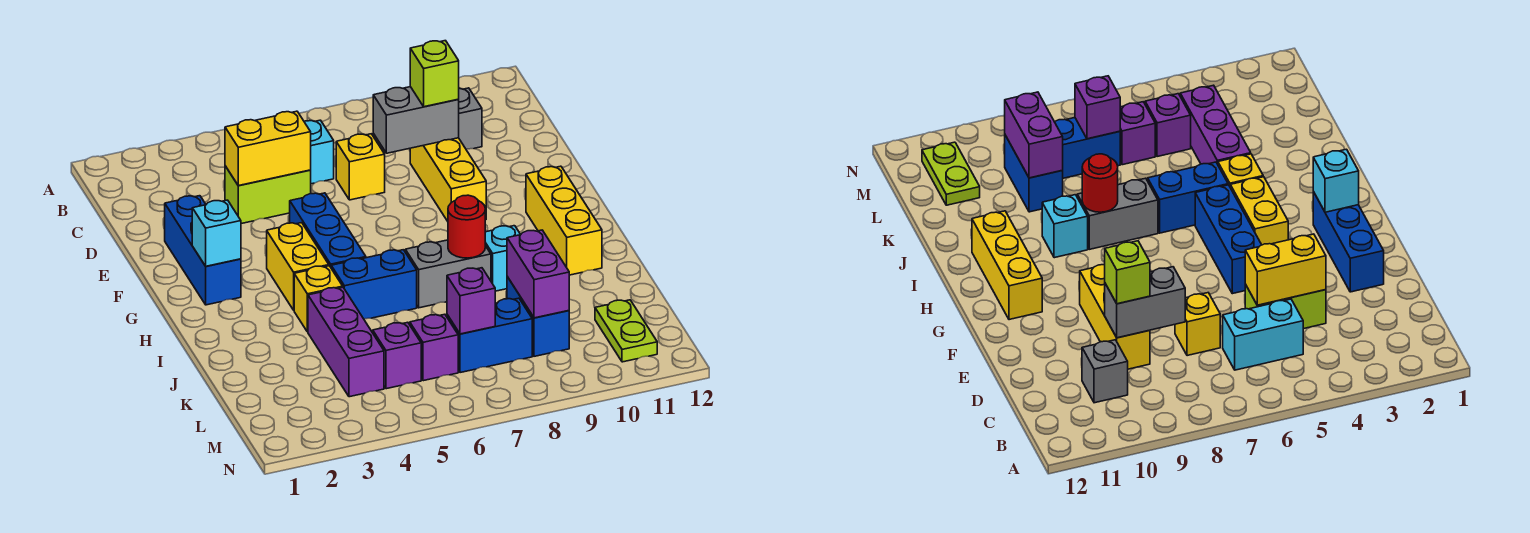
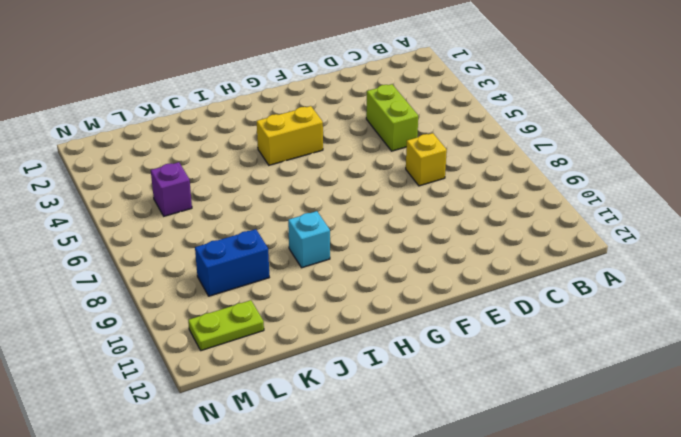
none -> cyan 1x2 brick [304,120,334,184]
none -> grey 1x1 brick [458,88,482,149]
none -> yellow 1x3 brick [410,138,486,221]

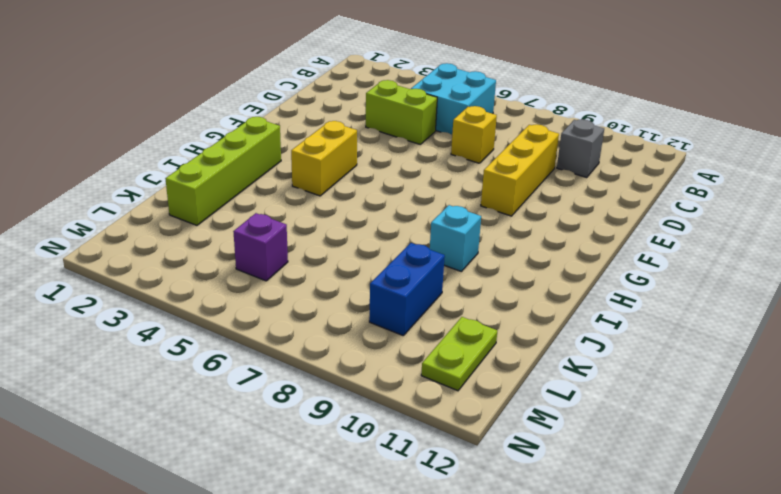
cyan 2x2 brick [411,63,496,135] -> cyan 1x2 brick [304,120,334,184]
lime 1x4 brick [165,117,281,225] -> none
none -> blue 1x3 brick [165,196,241,305]
none -> blue 1x3 brick [290,193,366,267]
none -> yellow 1x3 brick [526,166,602,275]

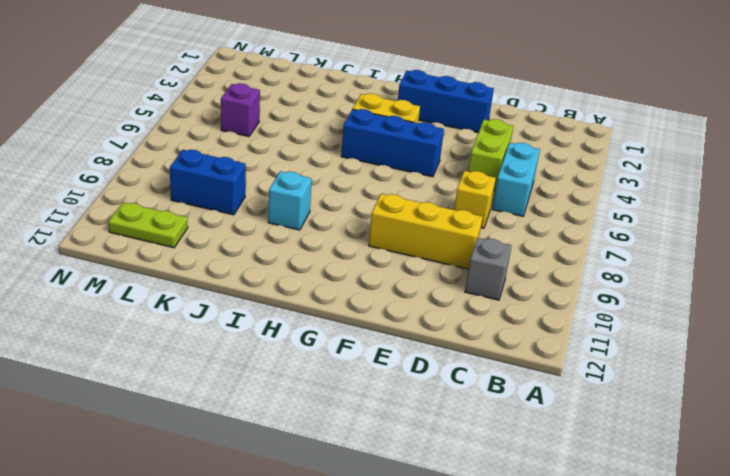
none -> yellow 1x3 brick [526,166,602,275]
none -> yellow 1x1 brick [294,266,343,332]
none -> blue 1x2 brick [331,250,417,319]

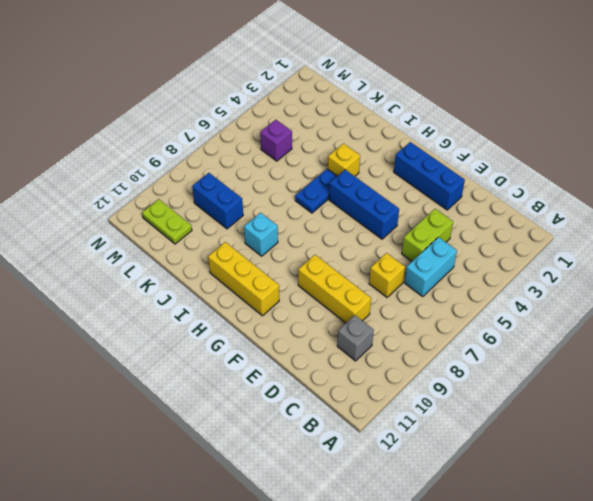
blue 1x2 plate [295,169,337,213] -> blue 1x2 brick [331,250,417,319]
none -> yellow 1x2 brick [267,223,329,310]
none -> grey 1x2 brick [405,240,491,308]
none -> purple 1x3 brick [308,287,384,397]

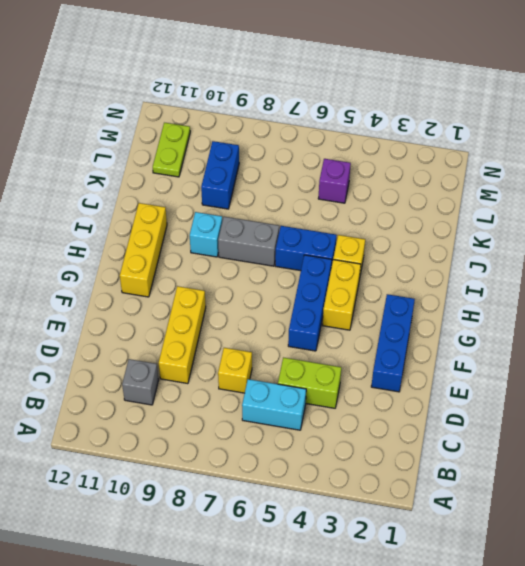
none -> purple 1x3 brick [308,287,384,397]
none -> purple 1x1 brick [410,314,458,381]
none -> blue 1x2 brick [447,298,532,373]

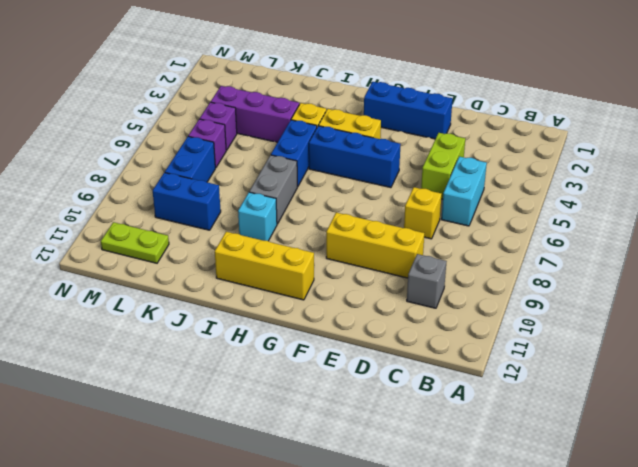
none -> yellow 1x2 brick [225,111,311,186]
none -> grey 1x2 brick [373,87,459,153]
none -> cyan 1x1 brick [192,200,241,266]

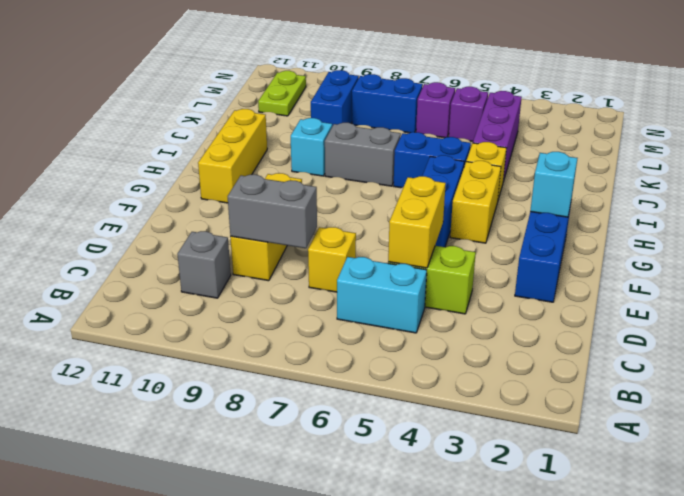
yellow 1x2 brick [388,176,446,268] -> yellow 1x2 brick turned to [225,111,311,186]
none -> red 1x1 round brick [448,195,485,258]
none -> purple 1x2 brick [507,230,569,318]
none -> purple 1x1 brick [447,268,495,334]

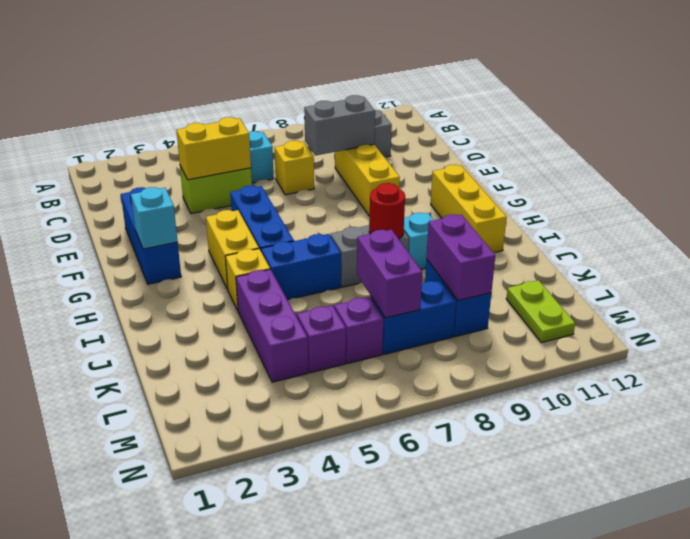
purple 1x2 brick [357,230,422,318] -> purple 1x1 brick [447,268,495,334]
none -> lime 1x1 brick [410,41,459,107]

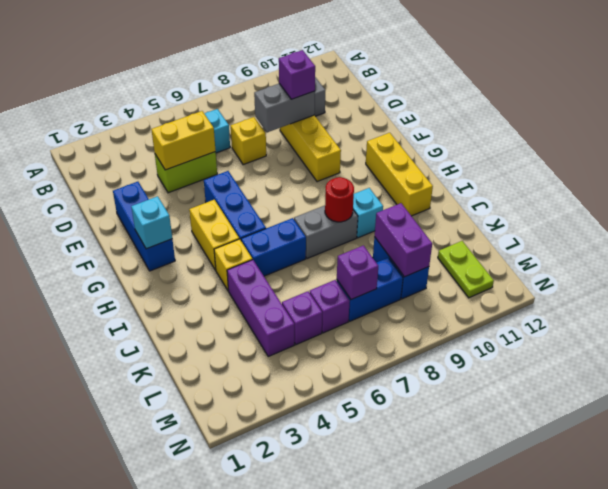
purple 1x1 brick [279,50,315,99] -> lime 1x1 brick [410,41,459,107]

